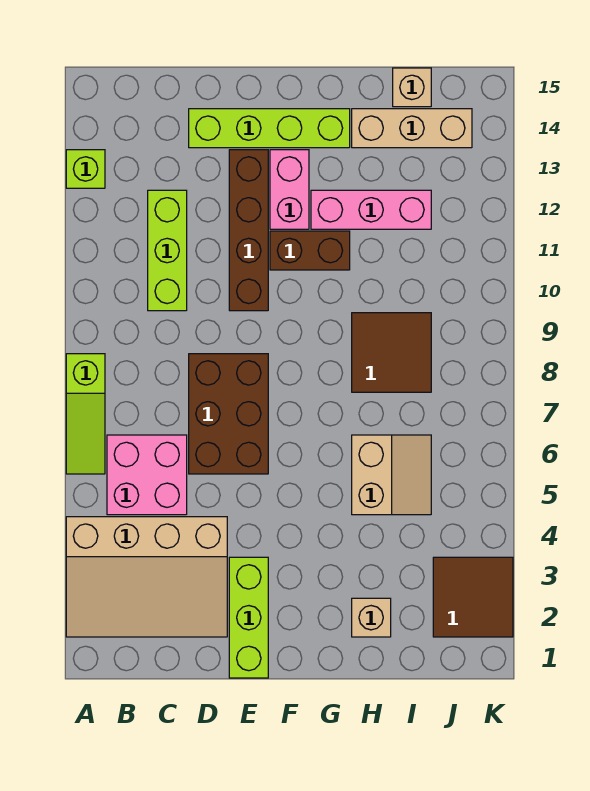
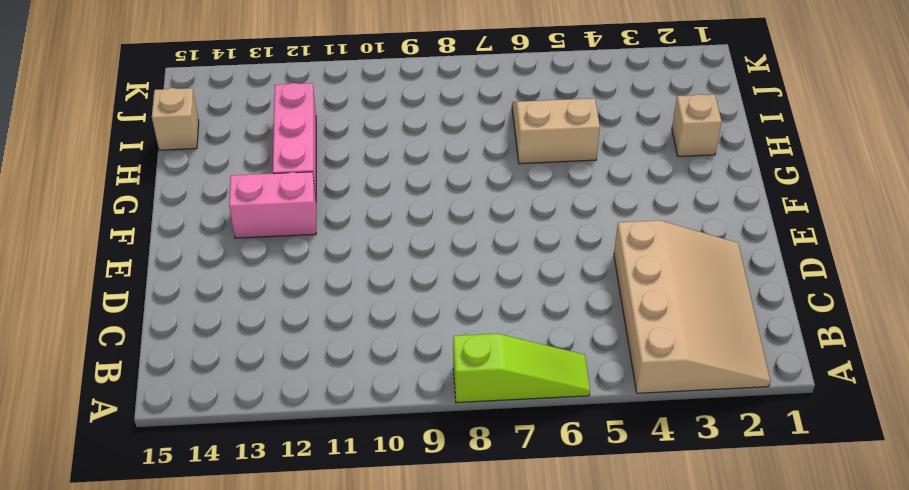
none -> lime 1x1 brick [66,150,105,188]
none -> pink 2x2 brick [107,435,187,515]
none -> lime 1x3 brick [148,190,187,311]

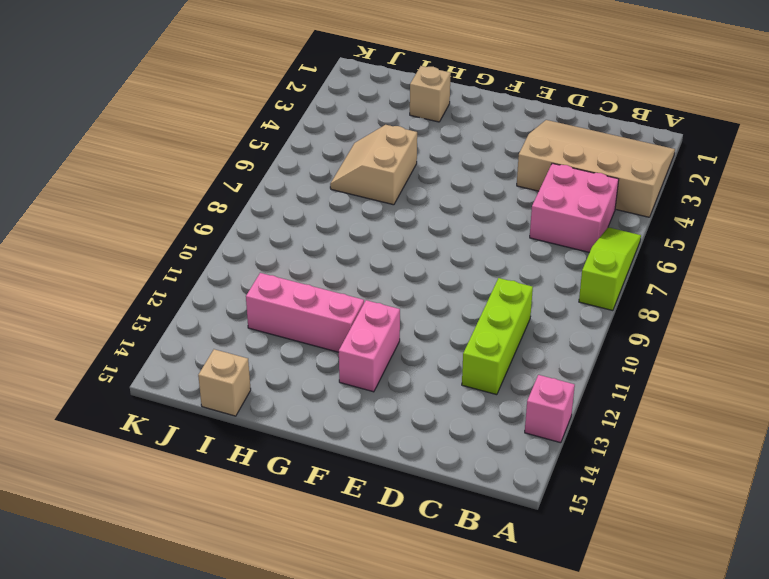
pink 1x1 brick [525,375,575,443] -> lime 1x1 brick [66,150,105,188]
none -> brown 2x3 brick [189,354,268,474]
none -> lime 1x4 brick [189,109,350,148]
none -> lime 1x3 brick [229,557,268,678]

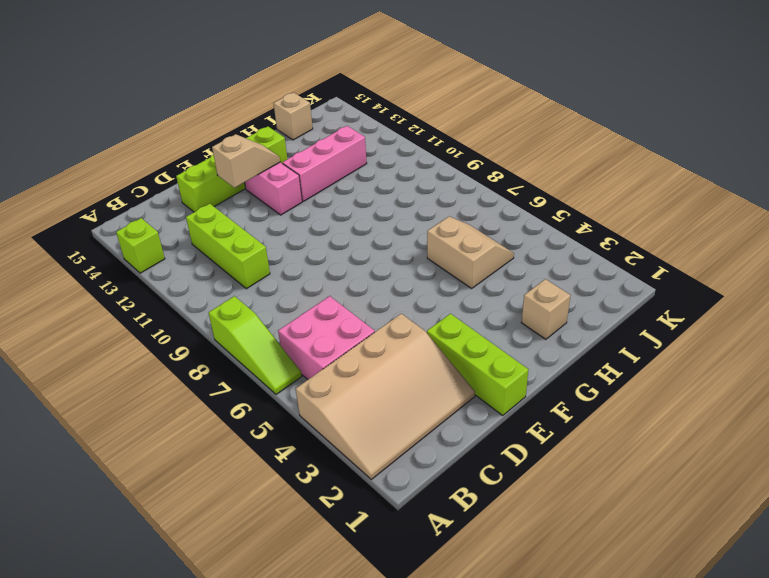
tan 1x2 slope [212,134,280,188] -> none
none -> brown 2x3 brick [189,354,268,474]
none -> brown 1x4 brick [229,150,268,311]
none -> brown 1x2 brick [270,231,350,270]

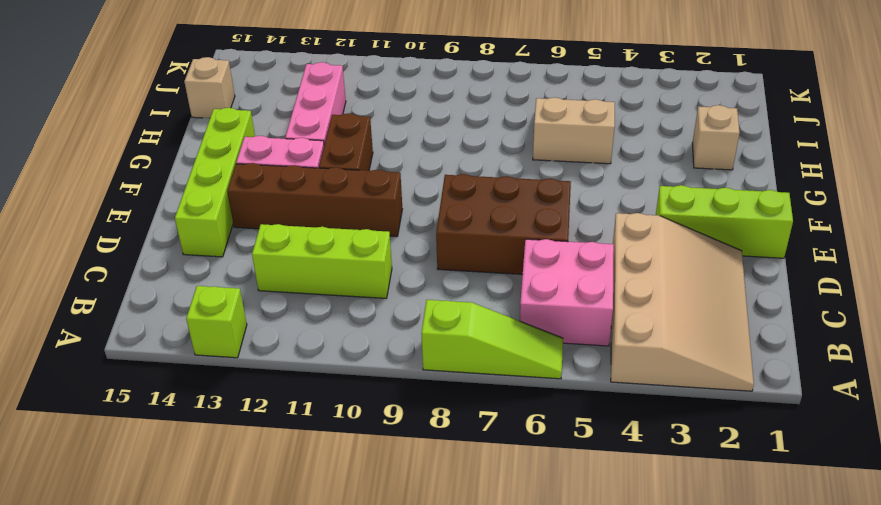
none -> brown 2x2 tile [352,313,431,392]
none -> tan 1x3 brick [352,109,472,148]
none -> brown 2x2 tile [433,557,513,637]

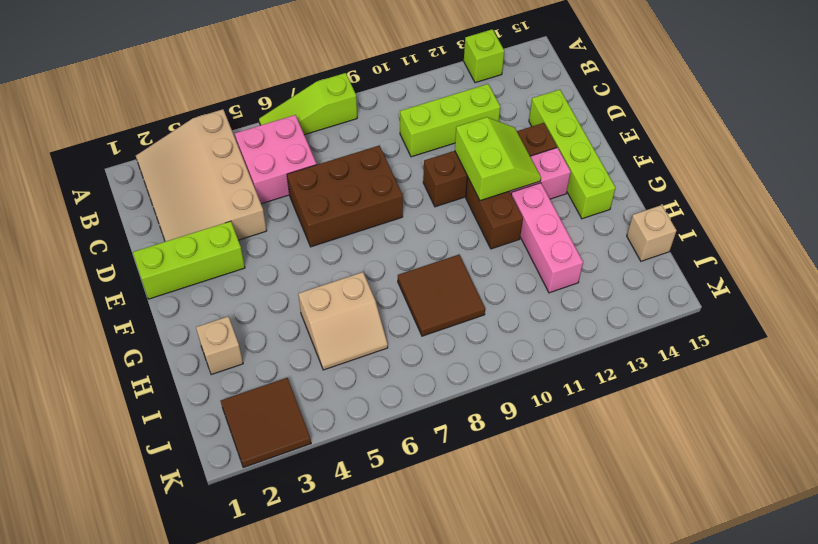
lime 2x2 slope [455,117,541,201] -> none
none -> tan 1x3 brick [352,109,472,148]

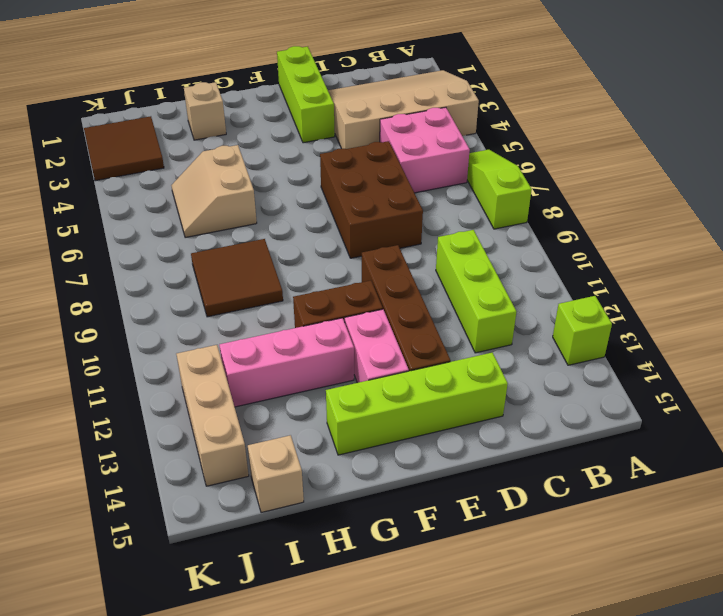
tan 1x3 brick [176,345,249,486] -> tan 1x3 brick turned to [352,109,472,148]

